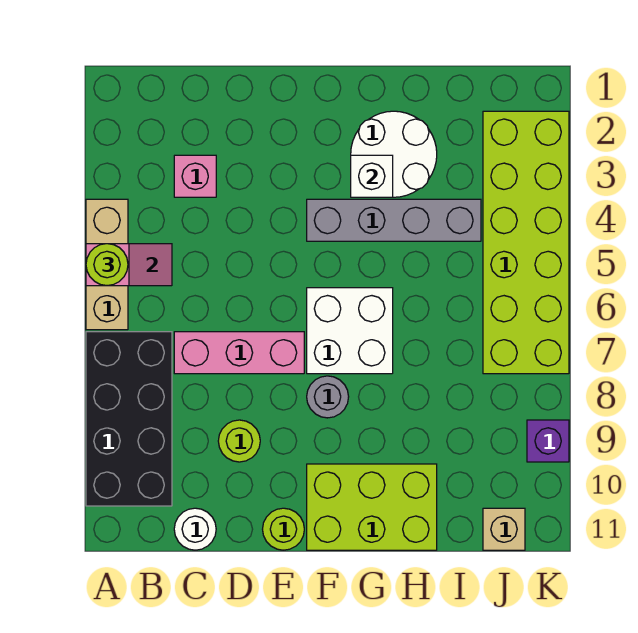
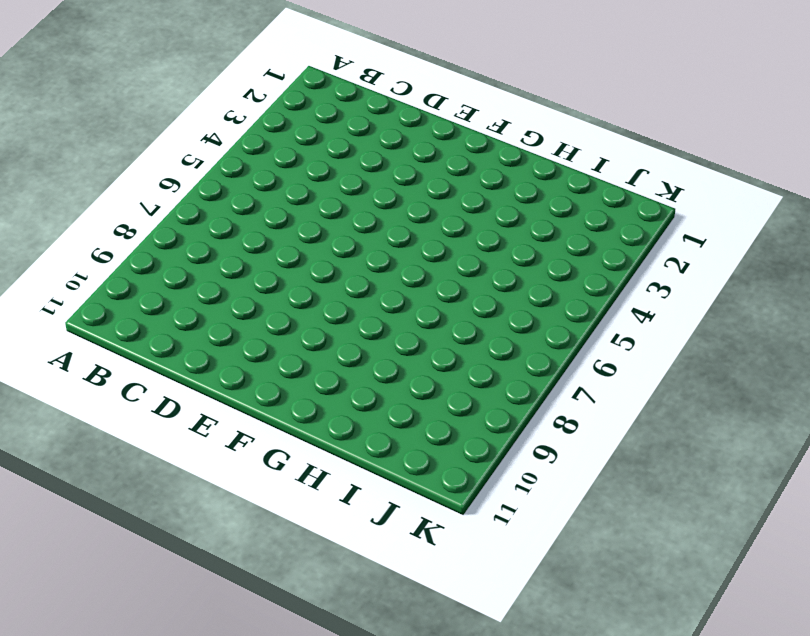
none -> tan 1x3 brick [86,199,128,330]
none -> black 2x4 brick [86,332,172,506]
none -> pink 1x1 brick [174,155,216,197]

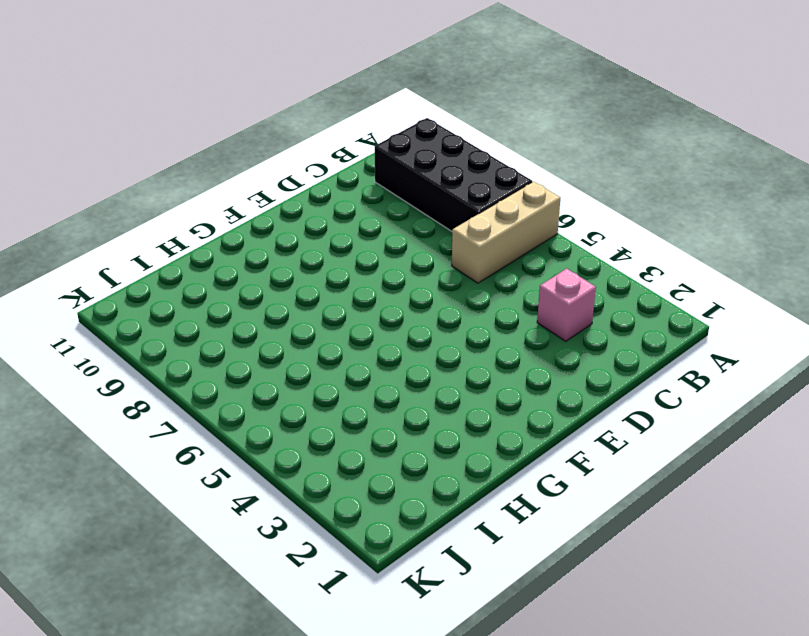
tan 1x3 brick [452,182,560,283] -> tan 1x3 brick turned to [86,199,128,330]
none -> pink 1x3 brick [174,332,304,374]
none -> white 1x1 round brick [174,508,216,550]
none -> lime 1x1 round brick [218,420,260,462]

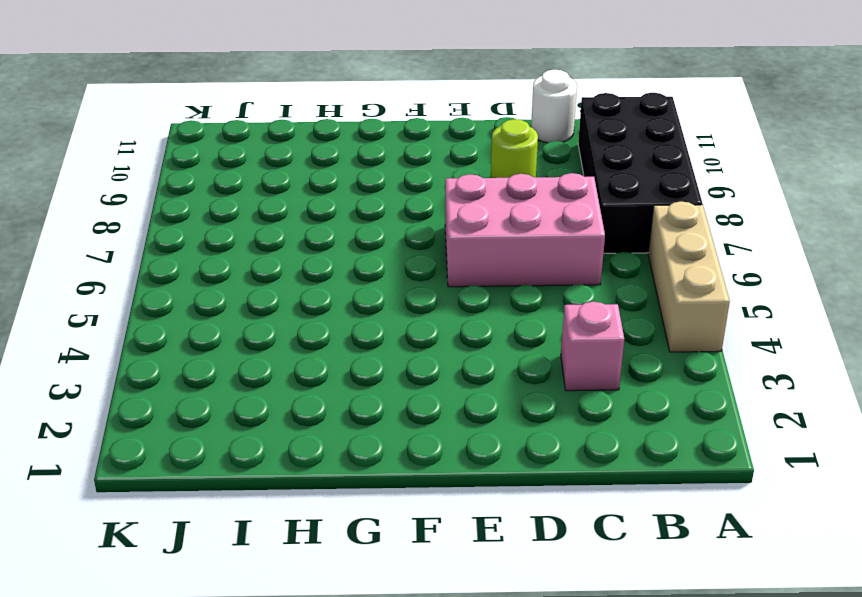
pink 2x3 brick [445,173,605,287] -> pink 1x3 brick [174,332,304,374]
none -> lime 1x1 round brick [263,508,304,550]
none -> grey 1x4 brick [307,199,481,241]
none -> white 2x2 brick [307,288,393,374]

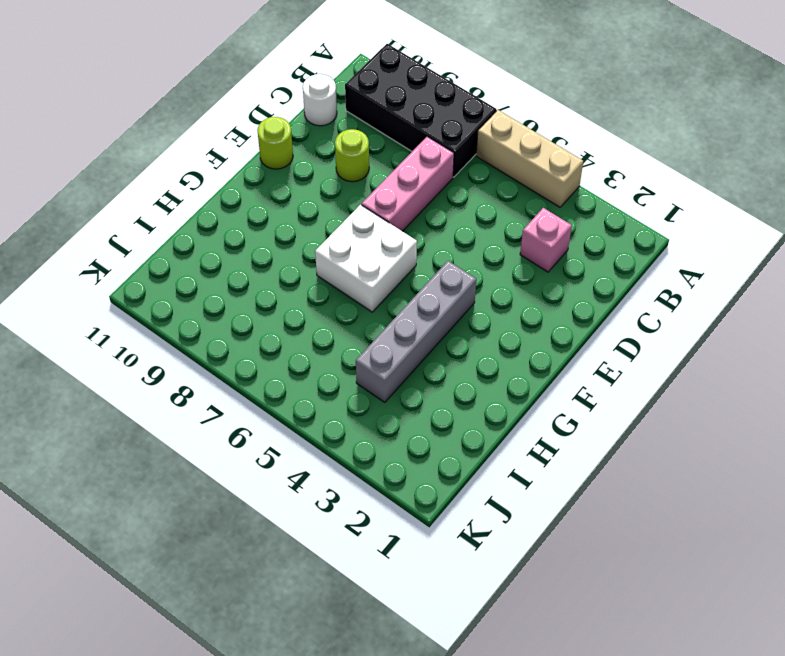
none -> grey 1x1 round brick [307,376,349,418]
none -> lime 2x3 brick [307,464,437,550]
none -> white 2x2 round brick [351,111,437,197]

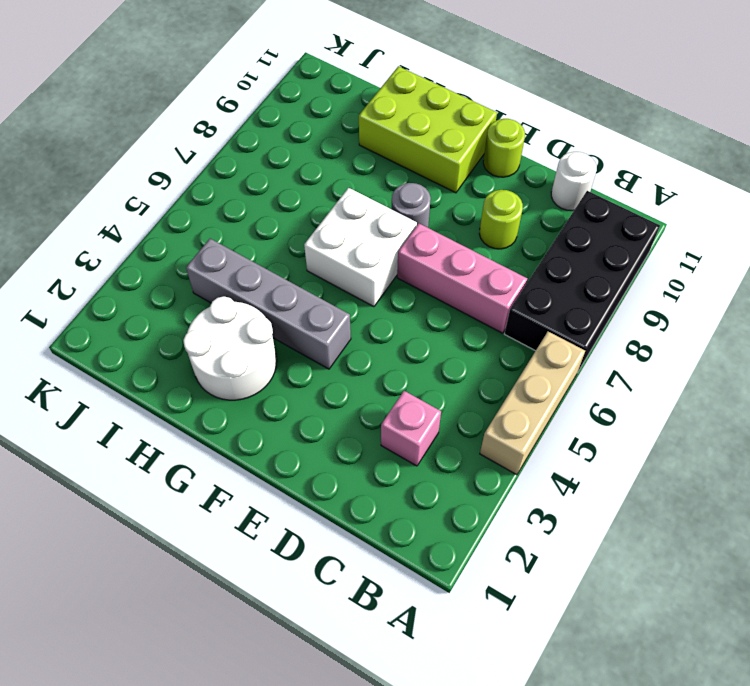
none -> lime 2x6 brick [483,111,569,374]
none -> tan 1x1 brick [483,508,525,550]
none -> purple 1x1 brick [527,420,569,462]

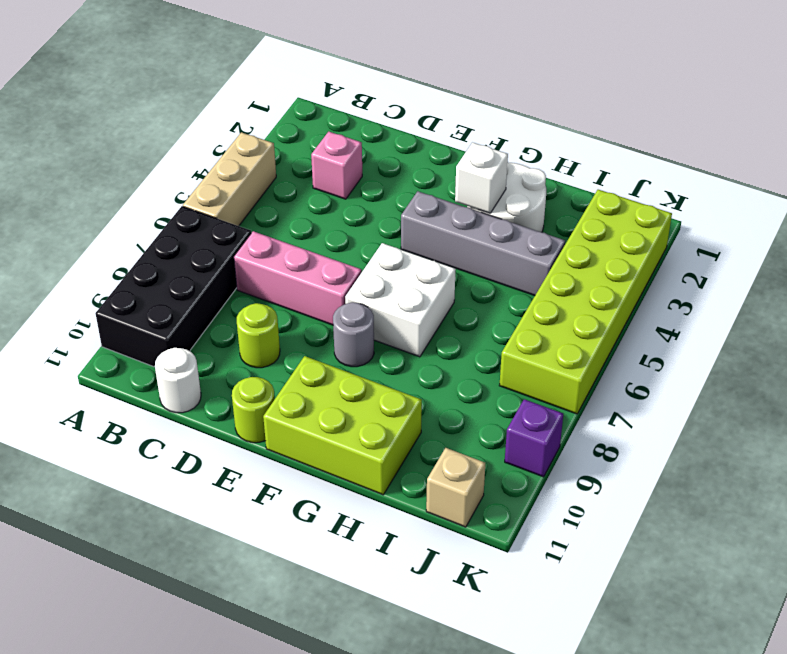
none -> pink 1x2 slope [86,244,172,286]
none -> lime 1x1 round brick [86,244,128,286]

